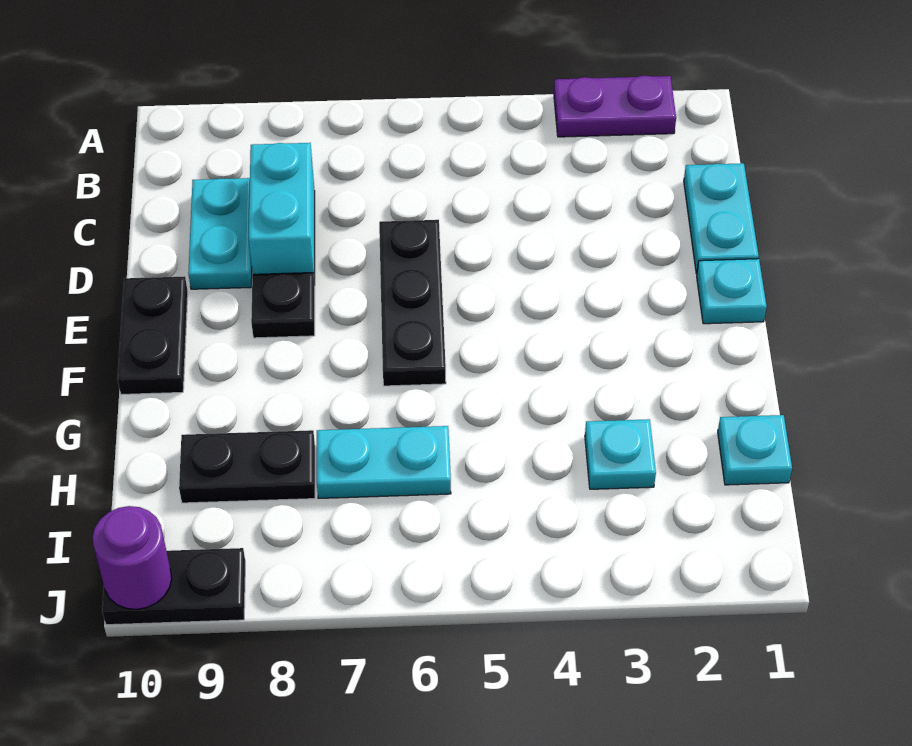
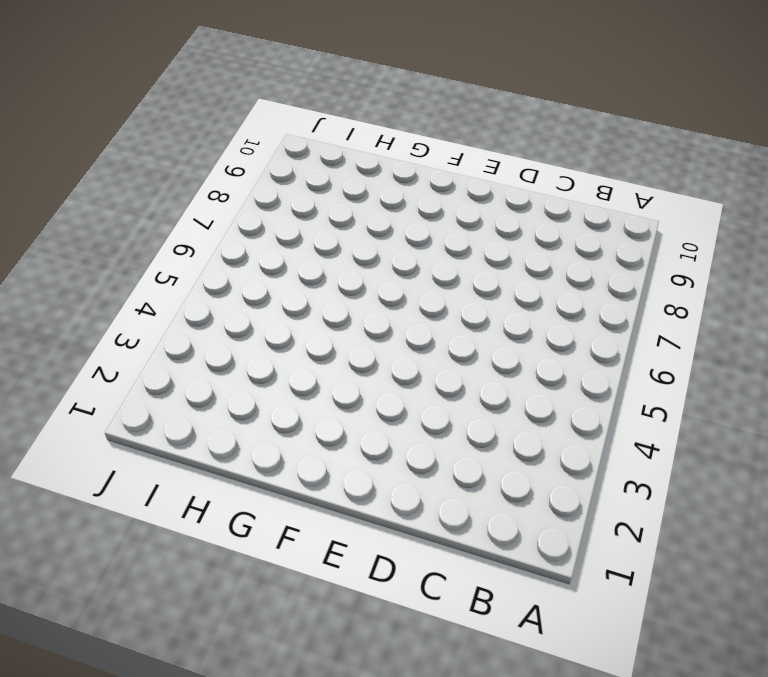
none -> purple 1x2 plate [554,76,676,137]
none -> cyan 1x2 plate [684,163,759,274]
none -> cyan 1x2 brick [248,143,315,285]

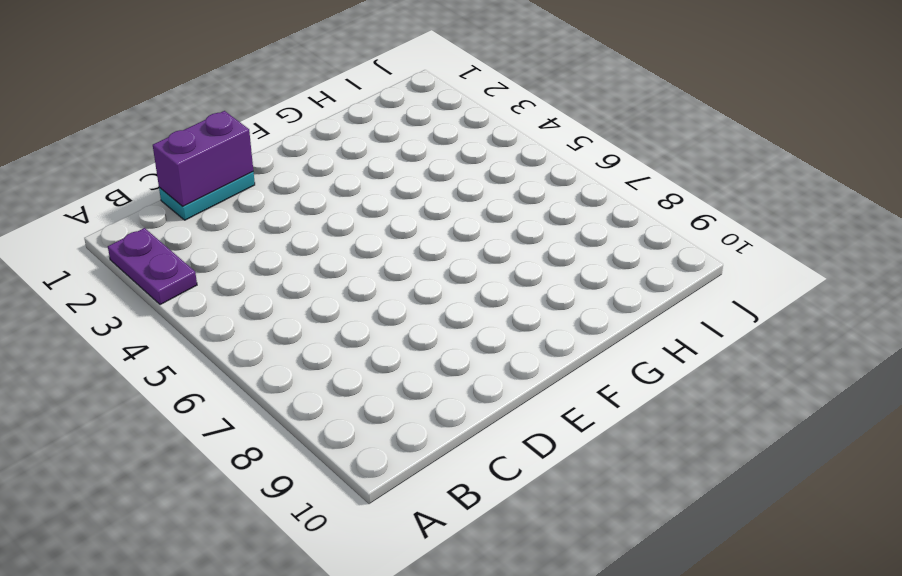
purple 1x2 brick [153,111,253,206] -> none
none -> cyan 1x2 brick [248,143,315,285]
none -> cyan 1x2 plate [188,178,252,289]
none -> black 1x3 plate [379,220,446,386]

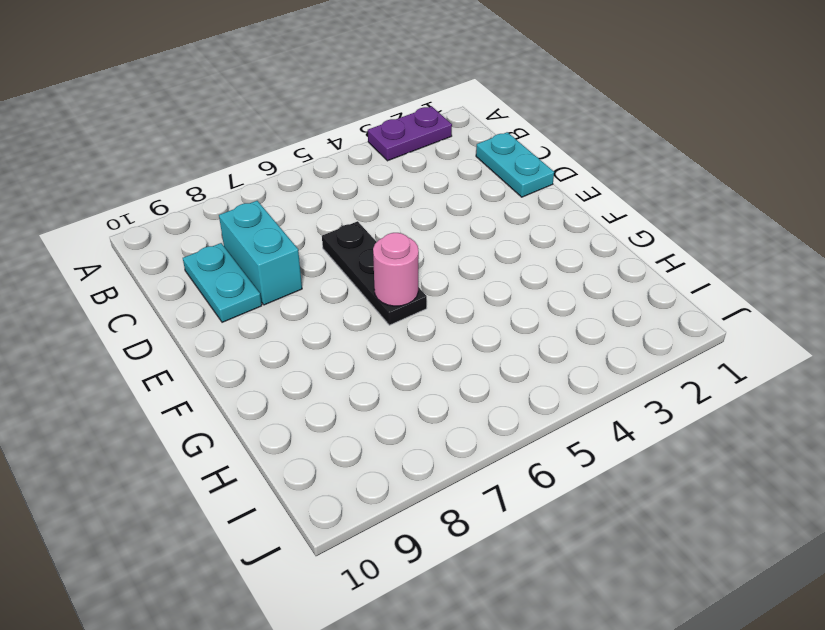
pink 1x1 round brick [373,233,419,306] -> none
none -> cyan 1x1 plate [697,259,767,324]
none -> black 1x1 plate [251,273,315,338]
none -> black 1x2 plate [117,276,188,394]

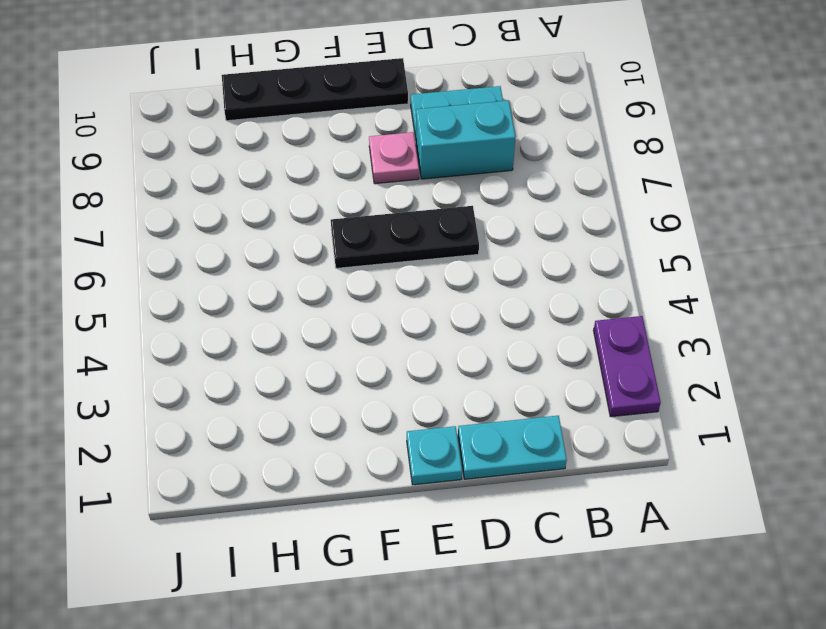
pink 1x1 plate [369,132,419,184] -> black 1x1 plate [251,273,315,338]
black 1x4 plate [222,58,408,121] -> black 1x2 plate [117,276,188,394]
none -> cyan 1x1 plate [718,415,792,485]
none -> cyan 1x1 plate [585,419,656,489]
none -> cyan 1x2 plate [317,426,451,498]

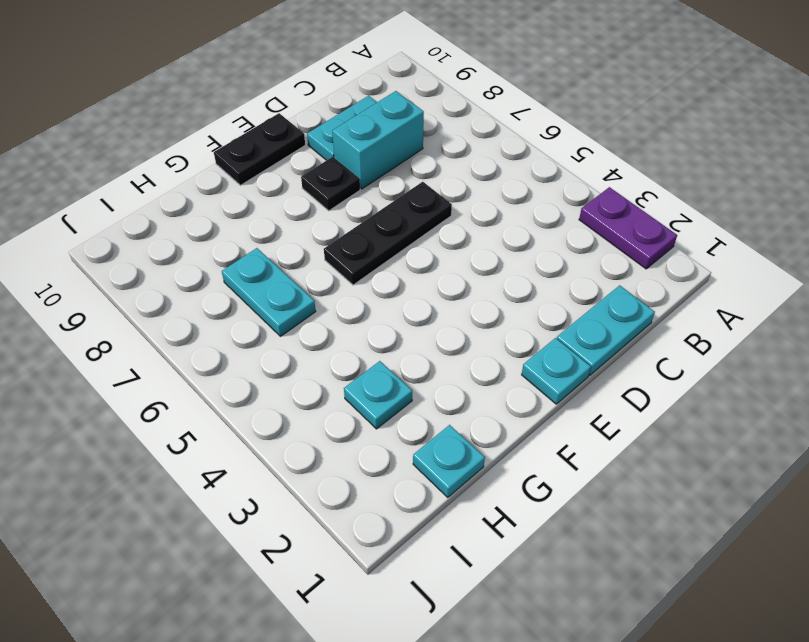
none -> black 1x2 plate [179,430,315,503]
none -> black 1x2 plate [102,548,245,625]
none -> purple 1x1 round brick [93,506,172,609]

